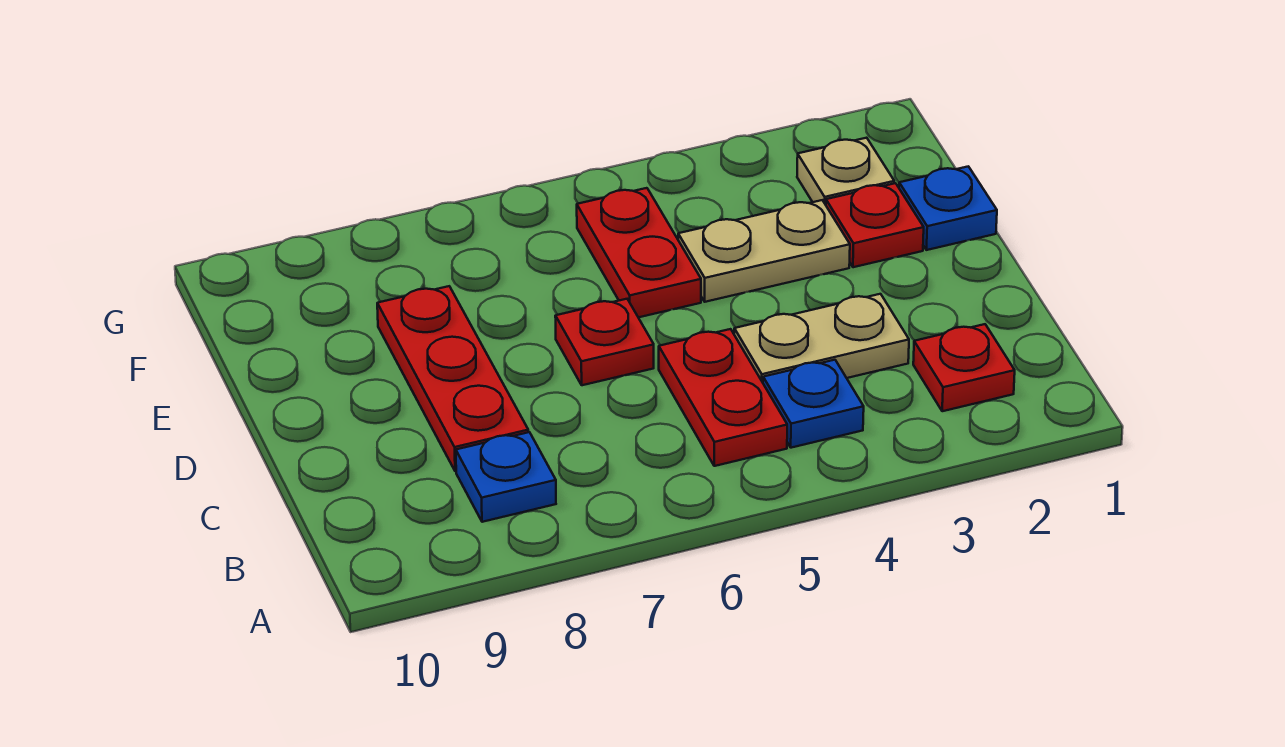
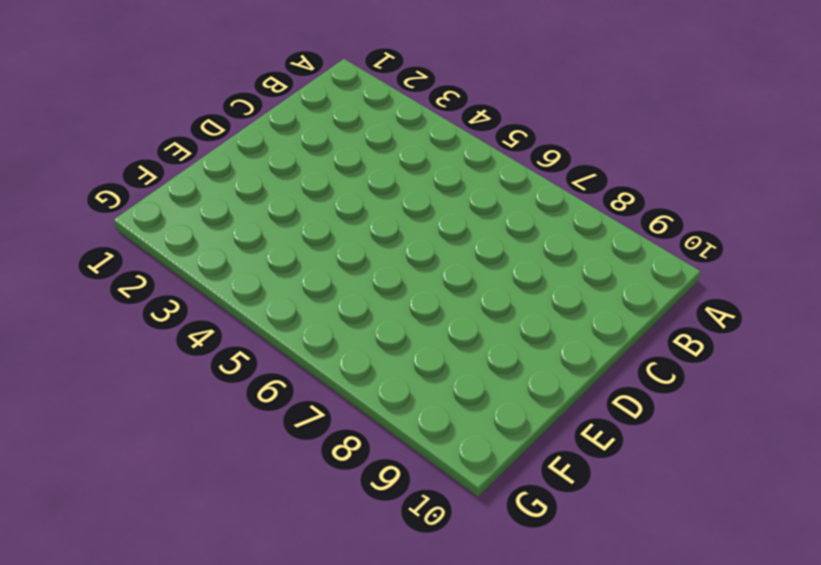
none -> red 1x1 plate [913,324,1015,411]
none -> blue 1x1 plate [763,360,864,448]
none -> red 1x2 plate [659,329,787,466]

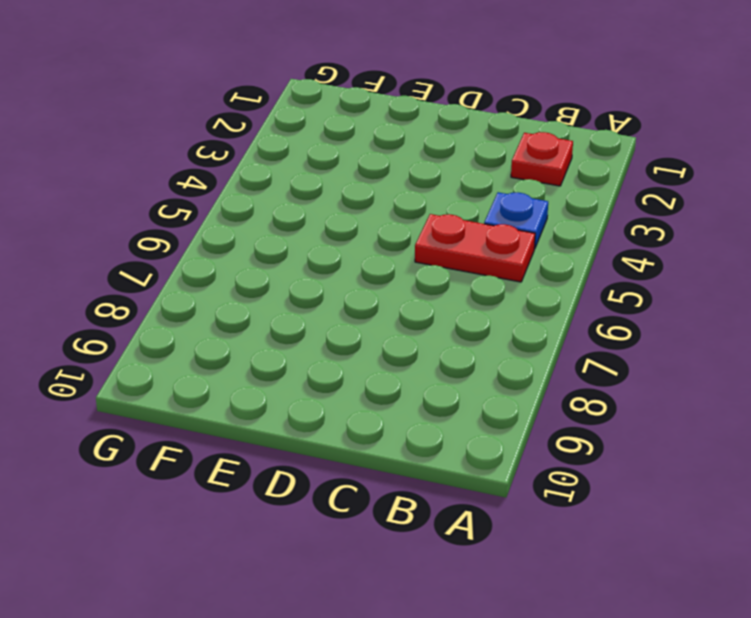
none -> blue 1x1 plate [456,432,556,522]
none -> tan 1x2 plate [734,294,909,382]
none -> red 1x3 plate [377,286,528,471]

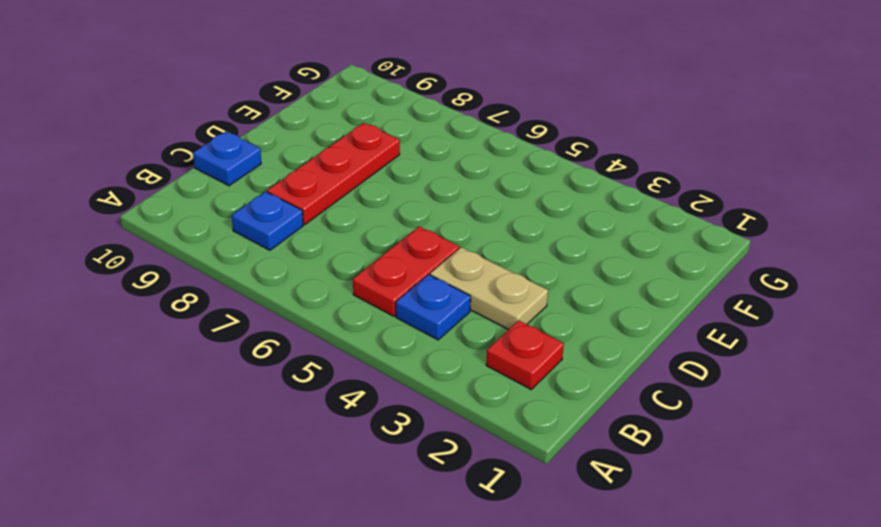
blue 1x1 plate [193,132,261,186] -> blue 1x1 plate moved to [899,166,997,250]
none -> red 1x1 plate [555,299,654,385]
none -> red 1x1 plate [826,183,924,267]
none -> tan 1x2 plate [678,200,850,302]

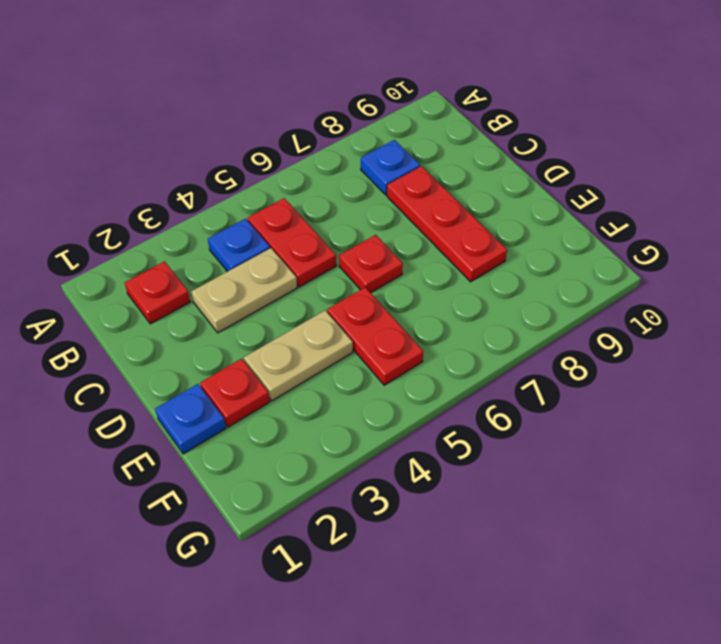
none -> tan 1x1 plate [797,138,894,205]

